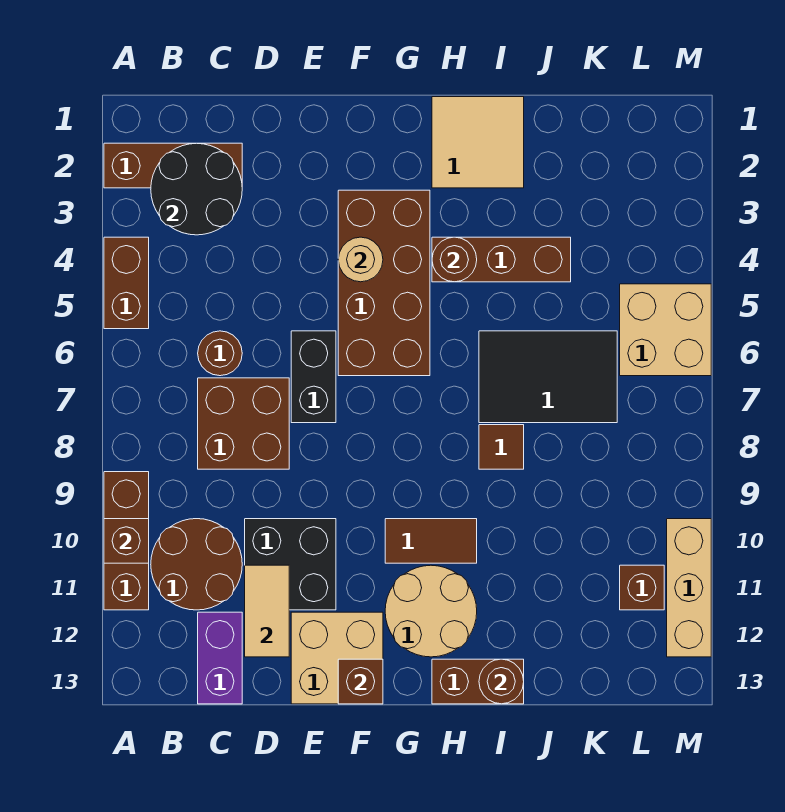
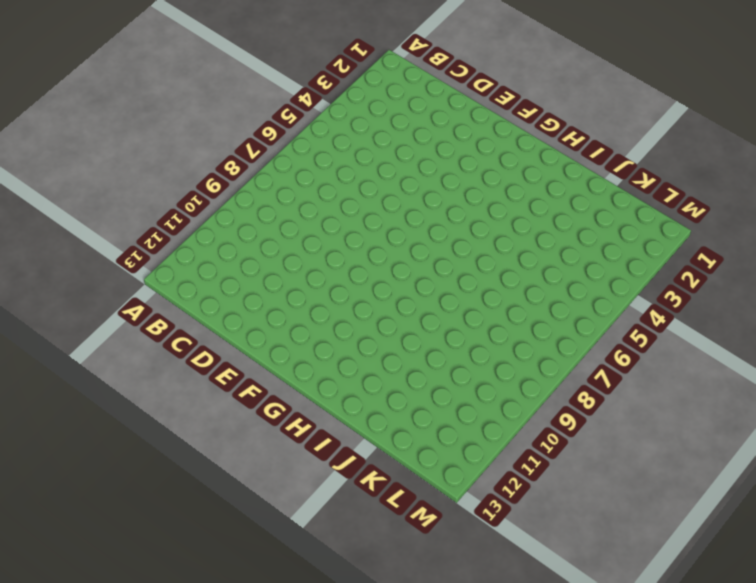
none -> brown 1x3 brick [104,143,242,188]
none -> brown 1x2 brick [104,237,149,329]
none -> brown 1x3 brick [104,472,149,610]

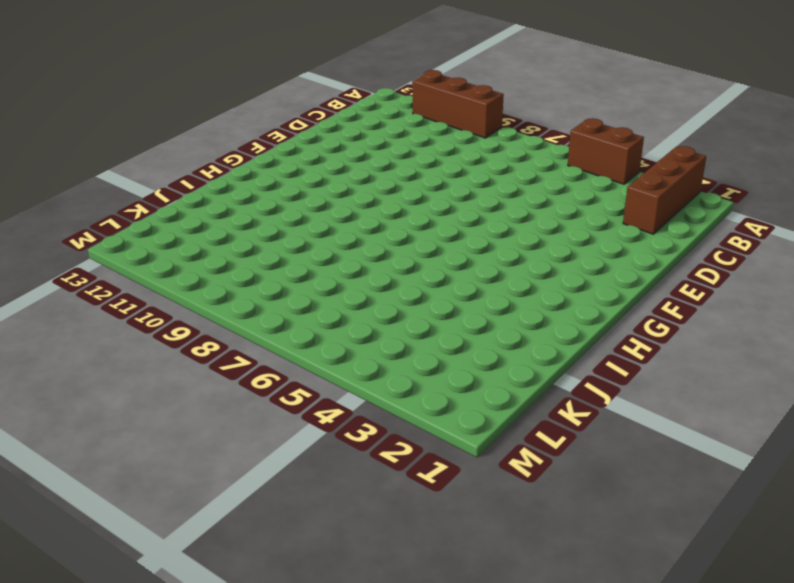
none -> brown 2x2 round brick [151,519,242,610]
none -> brown 1x1 round brick [198,331,242,376]
none -> brown 2x2 brick [198,378,289,469]

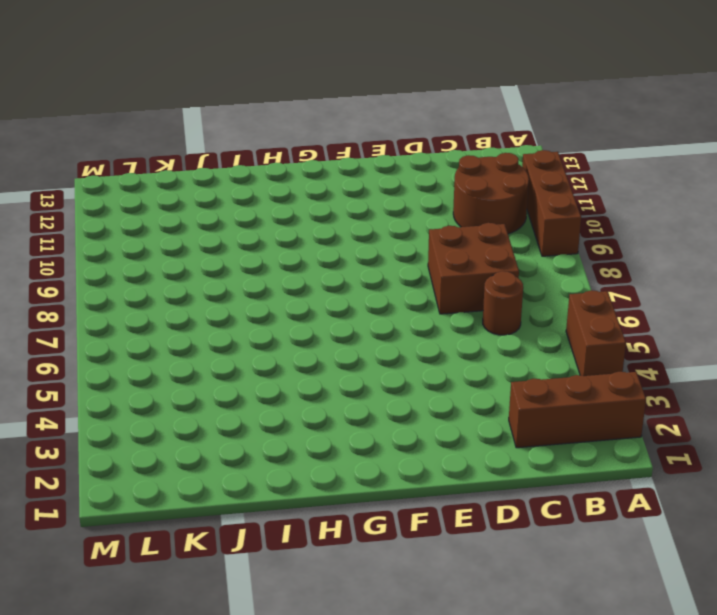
none -> purple 1x2 brick [198,612,242,704]
none -> black 2x2 brick [245,519,336,610]
none -> black 1x2 brick [291,331,336,423]

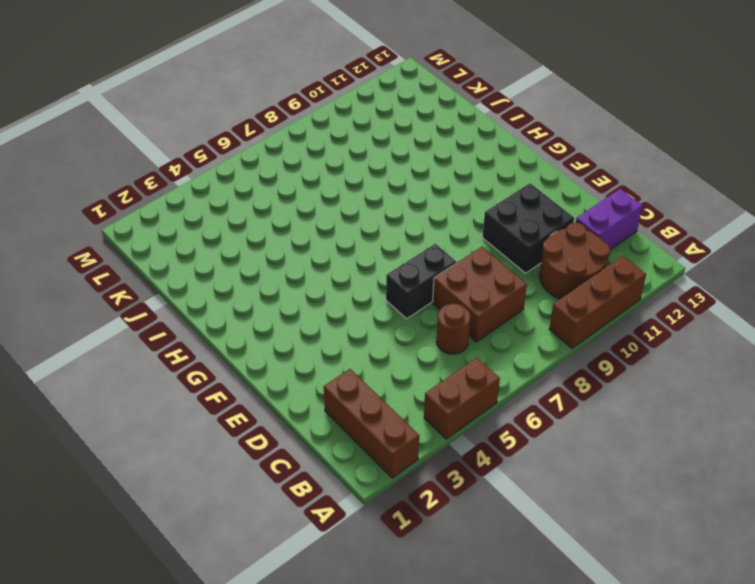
none -> tan 2x2 brick [291,612,383,704]
none -> brown 2x4 brick [338,190,430,376]
none -> brown 1x2 tile [385,519,477,563]

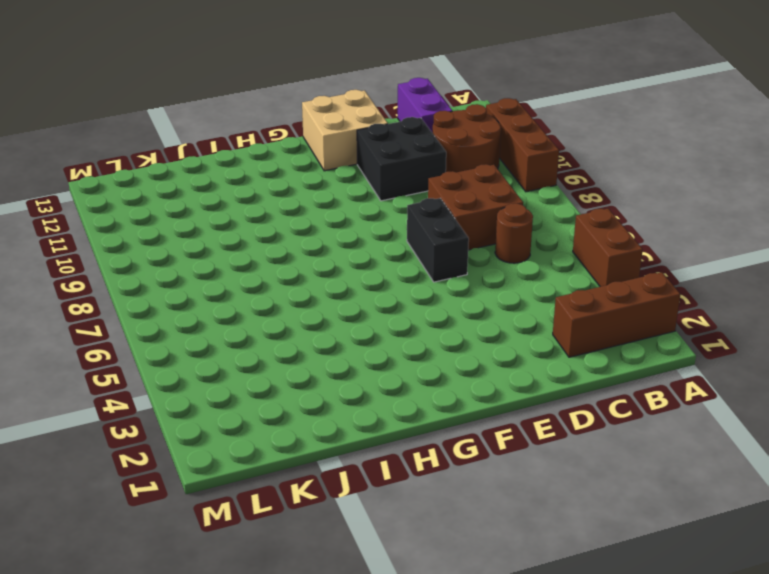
none -> brown 2x4 brick [338,190,430,376]
none -> brown 1x2 tile [385,519,477,563]
none -> tan 2x2 round brick [385,565,477,657]

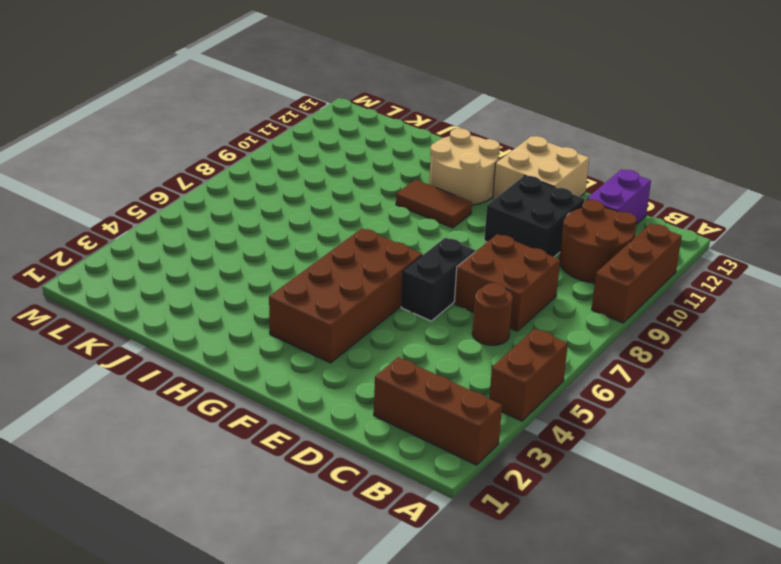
none -> tan 2x2 tile [432,97,524,188]
none -> brown 1x3 brick [432,237,571,282]
none -> brown 1x2 brick [432,659,524,704]

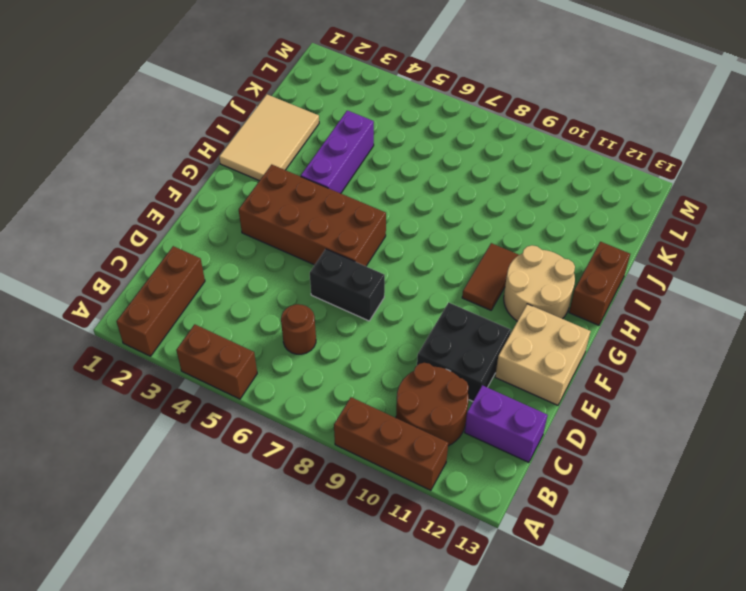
tan 2x3 tile [219,94,319,181] -> tan 2x2 tile [432,97,524,188]
purple 1x3 brick [301,110,374,193] -> brown 1x3 brick [432,237,571,282]
none -> brown 2x2 brick [198,378,289,469]
none -> black 2x3 tile [479,331,617,423]
none -> brown 1x1 tile [479,425,524,469]

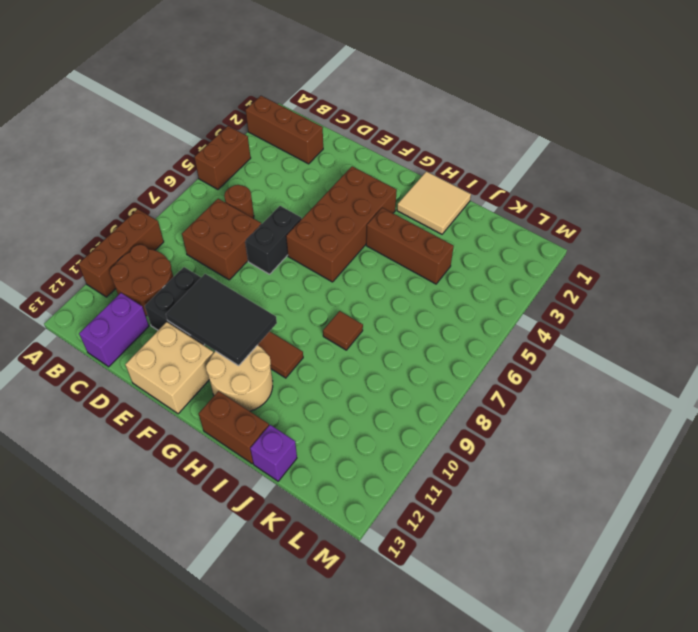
black 2x3 tile [166,274,277,365] -> black 2x3 tile moved to [479,331,617,423]
purple 1x1 brick [250,425,297,481] -> none
none -> tan 2x2 brick [620,284,711,376]
none -> brown 1x1 brick [620,565,664,610]
none -> tan 1x3 brick [667,519,711,657]

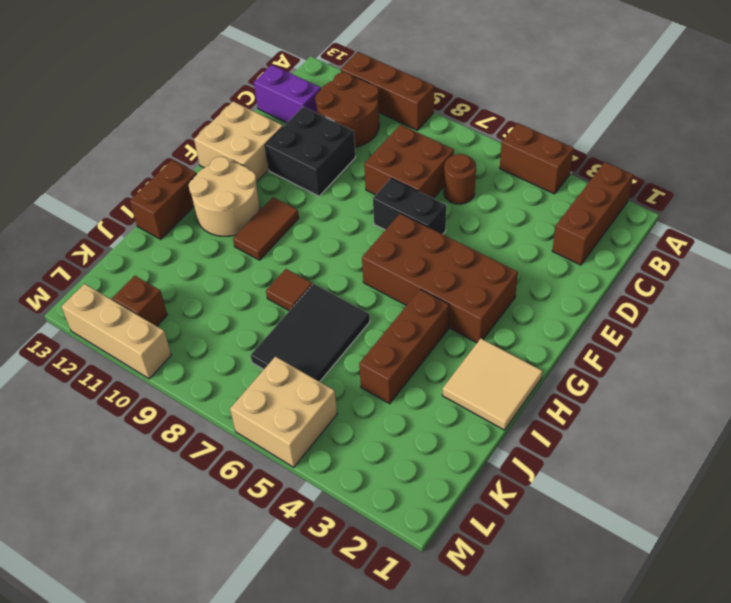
none -> brown 1x1 brick [104,519,149,563]
none -> black 2x2 round brick [151,143,242,235]
none -> tan 1x2 tile [245,565,289,657]

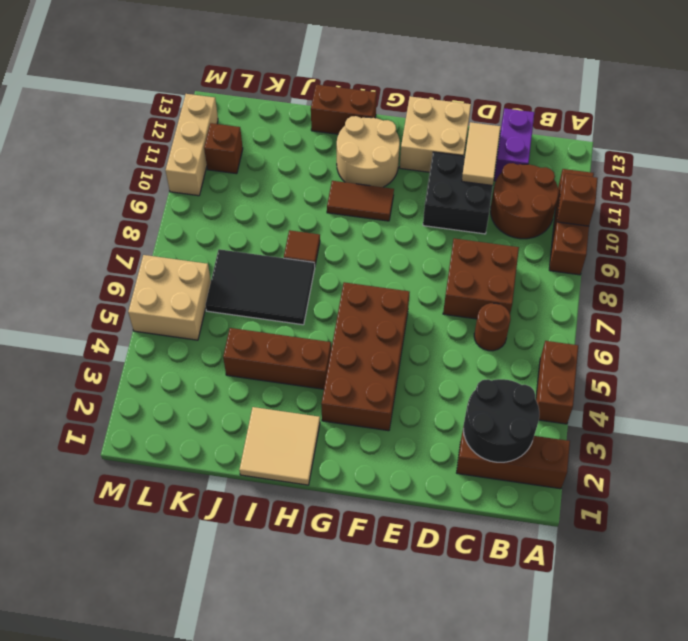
none -> black 1x2 brick [291,331,336,423]
none -> tan 1x1 round brick [338,237,383,282]
none -> brown 1x1 brick [338,659,383,704]

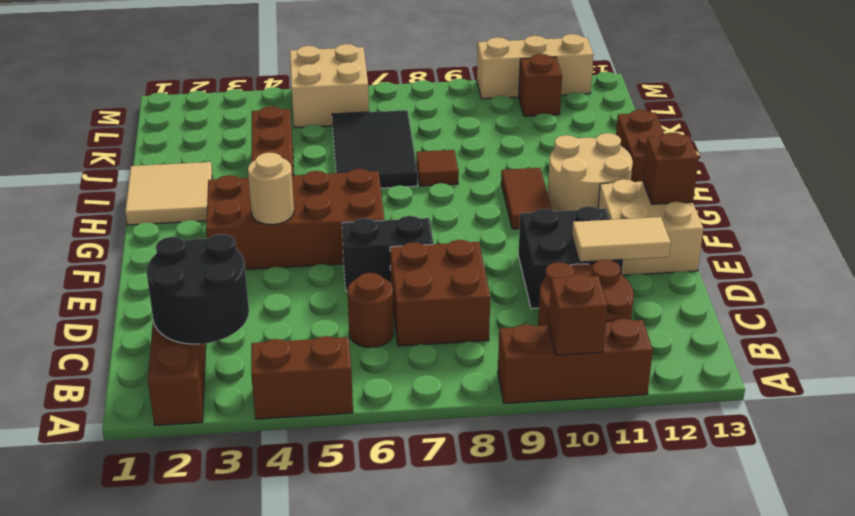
none -> purple 1x2 brick [198,612,242,704]
none -> brown 1x1 round brick [432,237,477,282]
none -> brown 1x1 round brick [479,659,524,704]

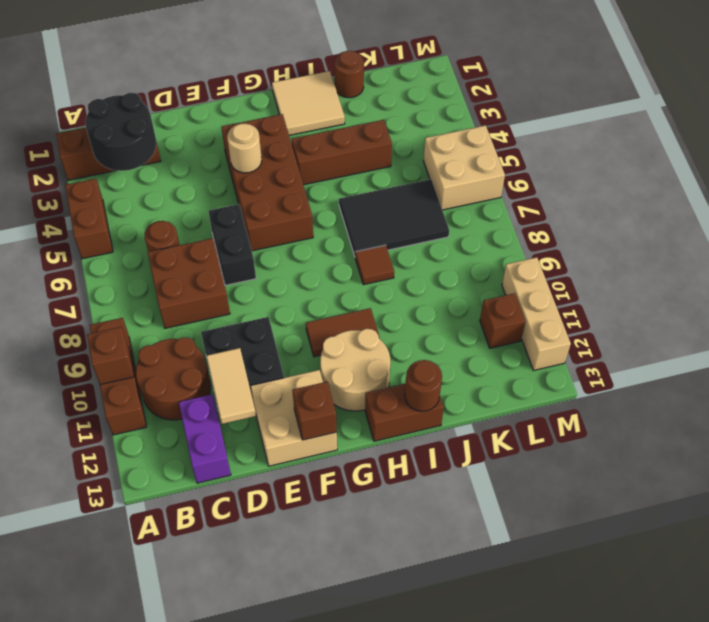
brown 1x1 round brick [334,51,364,98] -> brown 1x1 round brick moved to [432,237,477,282]

